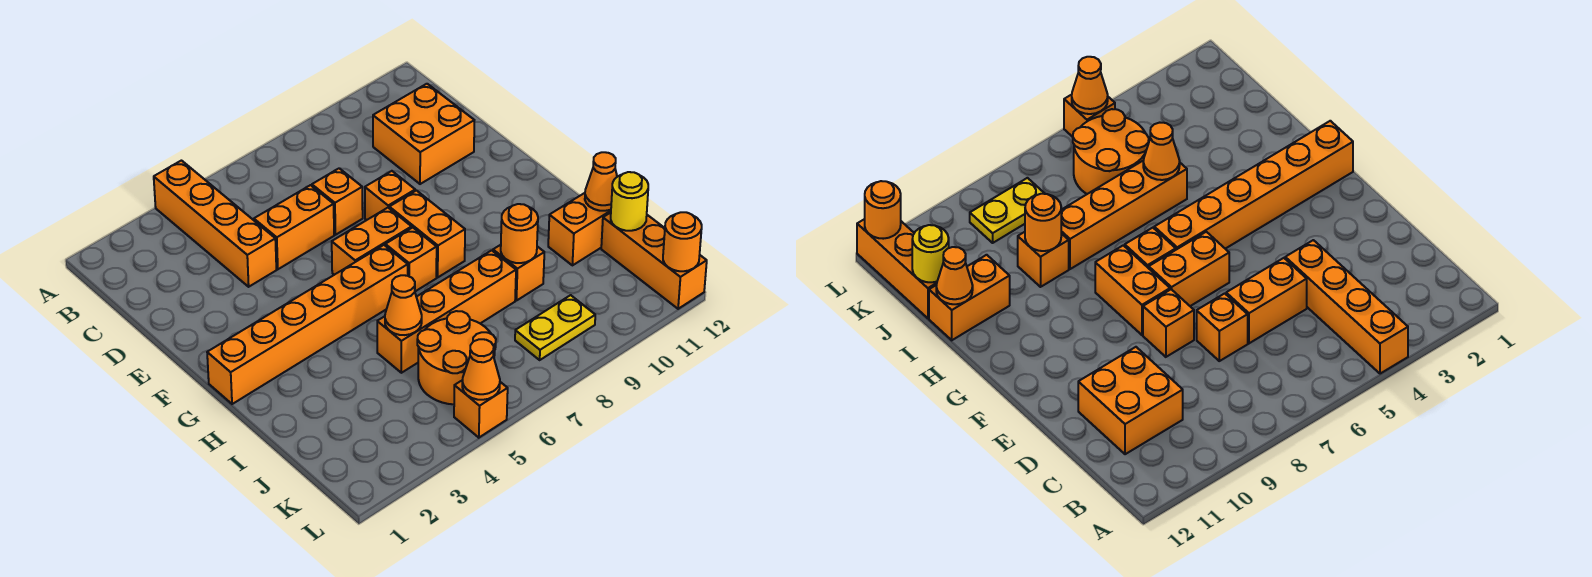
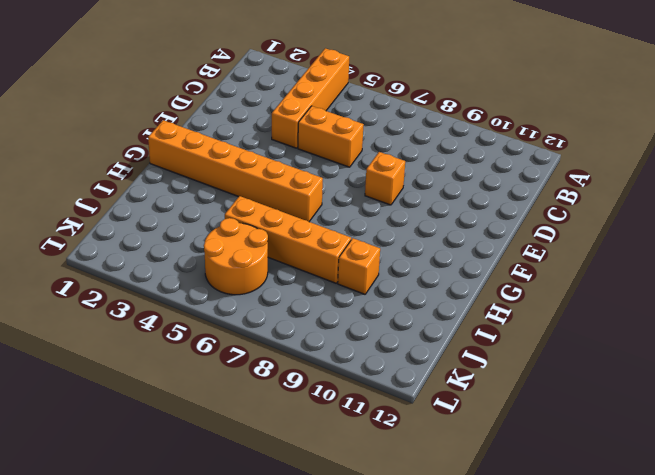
none -> orange 2x2 brick [373,84,474,184]
none -> orange 1x1 brick [312,168,363,235]
none -> orange 1x2 brick [332,208,412,275]

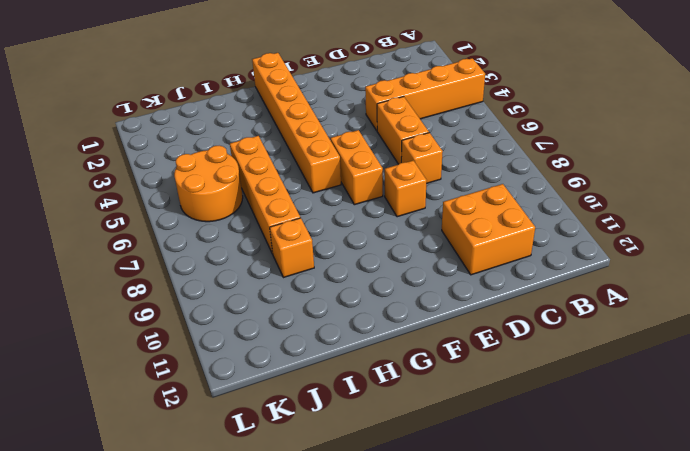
none -> orange 1x2 brick [389,190,465,277]
none -> orange 1x1 brick [385,228,437,291]
none -> orange 1x2 brick [548,193,611,265]

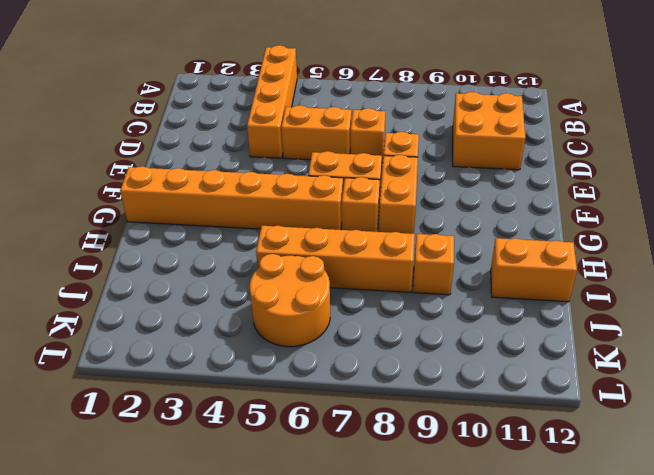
none -> orange 1x3 brick [601,213,707,309]
none -> yellow 1x2 plate [515,295,595,360]
none -> orange 1x1 brick [454,380,508,438]

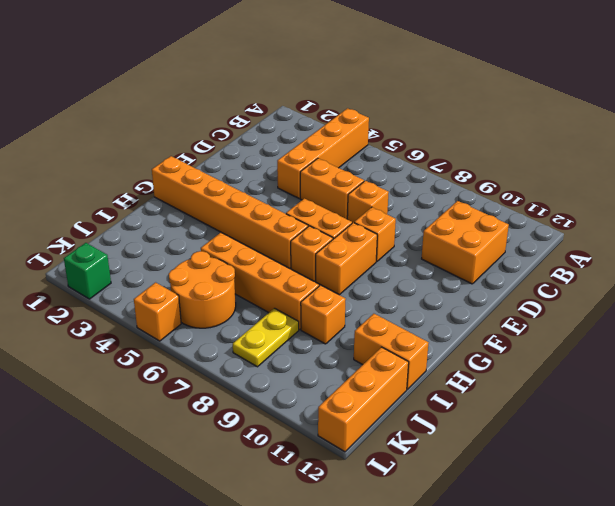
yellow 1x2 plate [233,308,299,367] -> yellow 1x2 plate turned to [515,295,595,360]
green 1x1 brick [64,243,111,299] -> none
none -> orange 1x1 cone [385,275,422,335]
none -> orange 1x1 round brick [501,204,538,263]
none -> orange 1x1 cone [585,152,617,211]

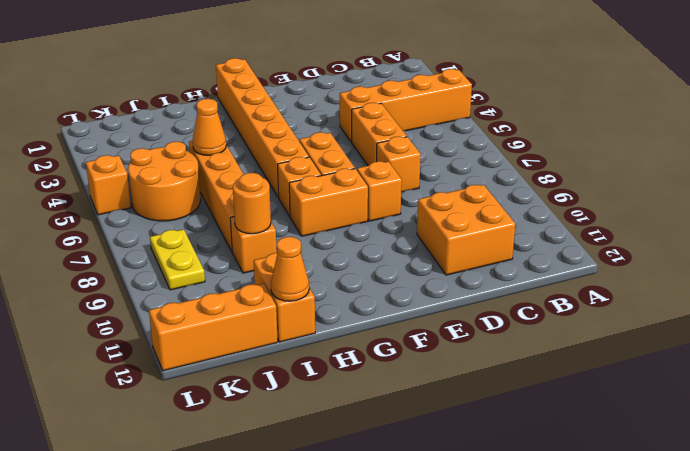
none -> yellow 1x1 round brick [611,172,648,231]
none -> orange 1x1 cone [462,339,500,400]
none -> orange 1x1 round brick [663,212,702,271]

